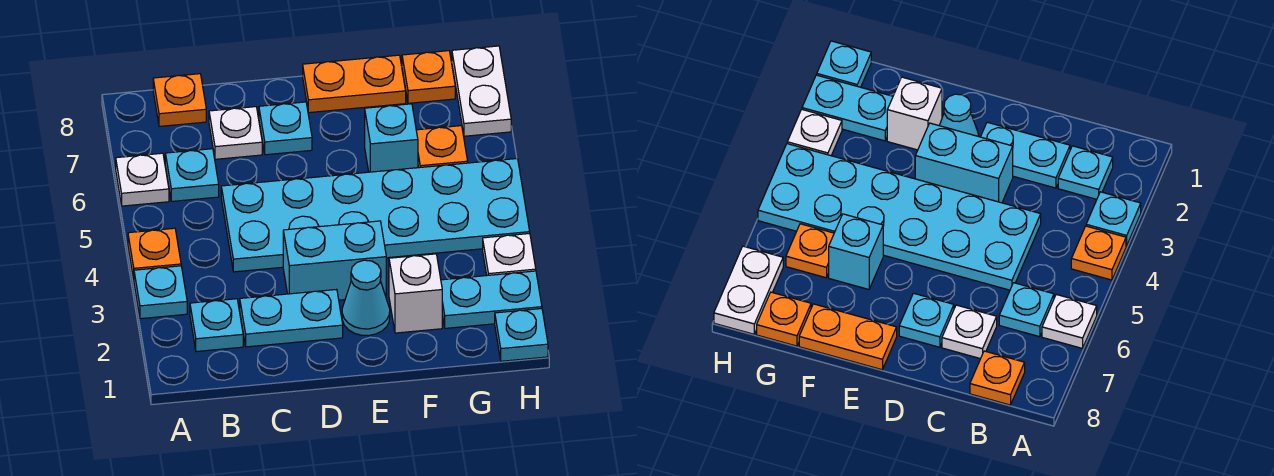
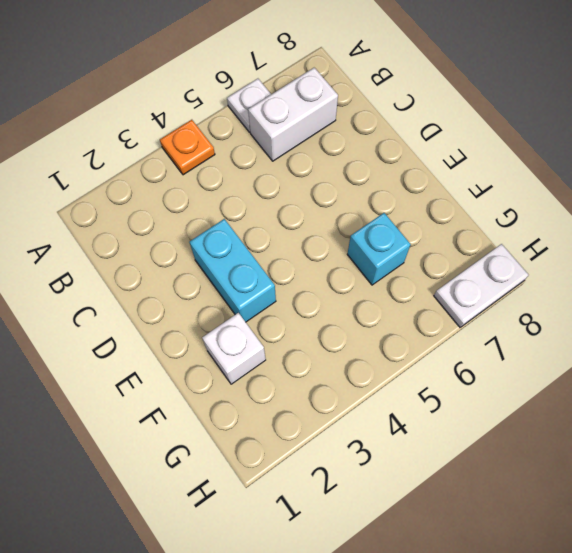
white 1x2 brick [248,68,338,161] -> cyan 1x1 plate [165,149,219,201]
none -> cyan 1x1 plate [134,266,187,319]
none -> cyan 1x1 plate [190,299,243,352]
none -> orange 1x1 plate [153,74,206,126]

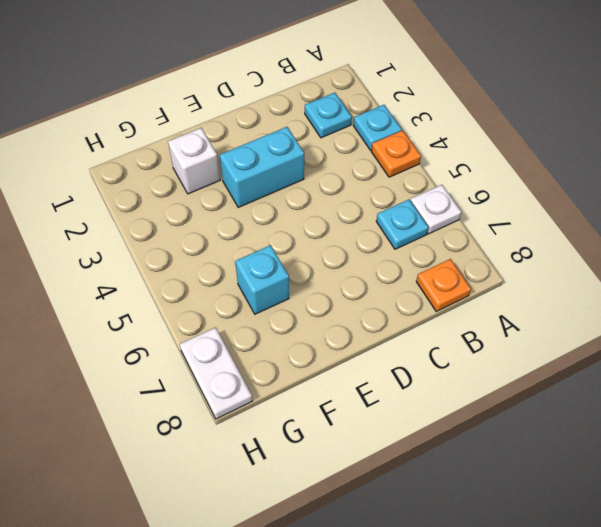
none -> cyan 1x2 plate [240,289,343,347]
none -> cyan 2x6 plate [221,159,530,272]
none -> white 1x1 plate [209,107,262,159]

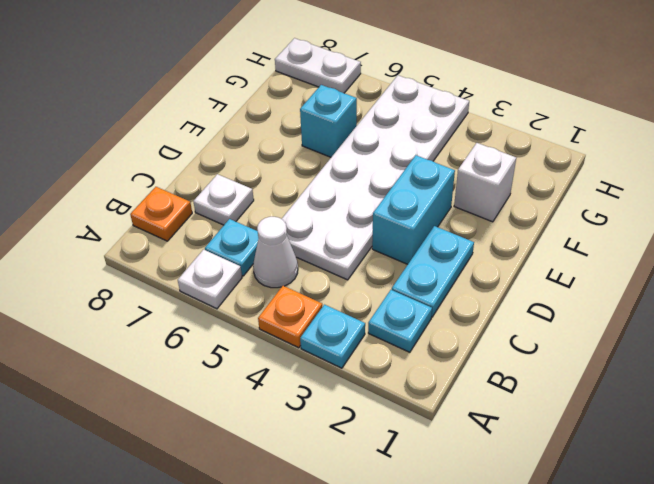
white 1x1 cone [253,217,298,288] -> none
white 2x6 plate [282,75,469,280] -> cyan 2x6 plate [221,159,530,272]
none -> cyan 1x1 plate [259,102,312,155]
none -> cyan 1x1 cone [342,260,390,336]
none -> orange 1x2 plate [303,55,406,113]

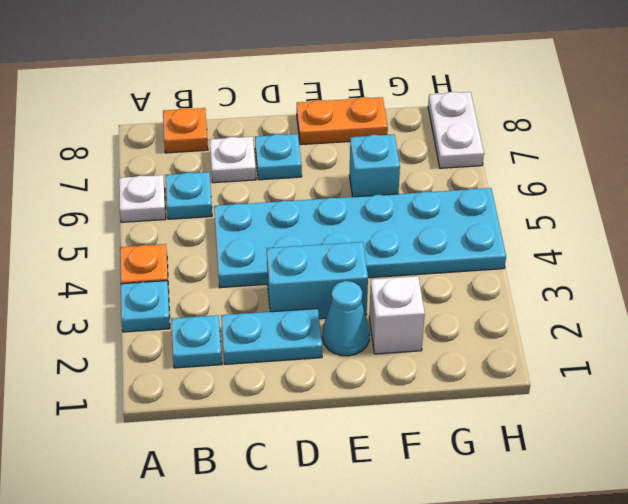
none -> cyan 1x2 plate [441,271,542,328]
none -> orange 1x1 plate [416,126,468,168]
none -> orange 1x1 plate [402,51,455,103]

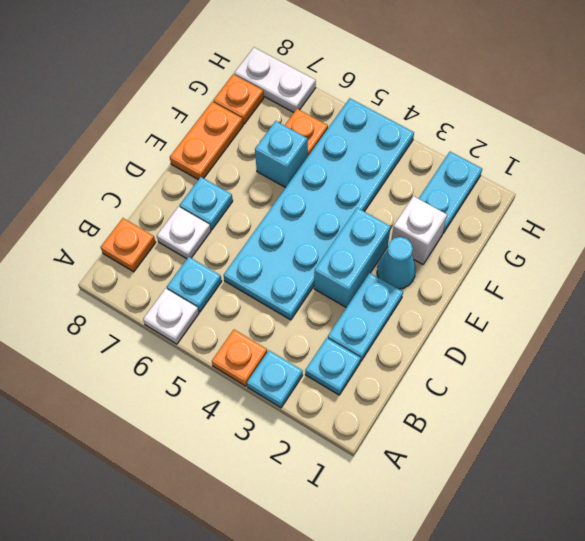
none -> cyan 1x1 plate [495,309,548,361]
none -> white 1x1 plate [483,234,536,275]

